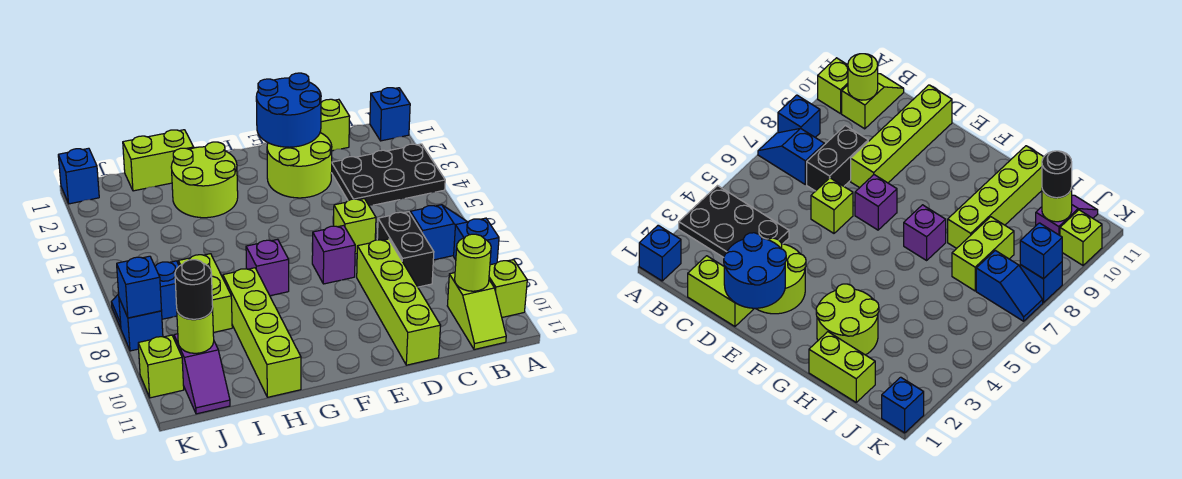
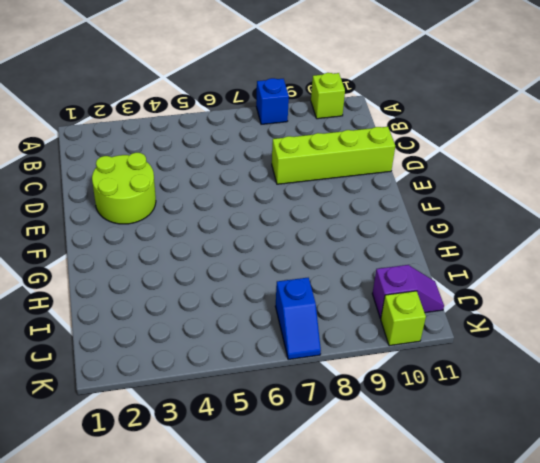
none -> blue 1x1 brick [370,88,410,141]
none -> black 2x3 plate [331,144,445,206]
none -> blue 1x2 slope [410,205,467,260]

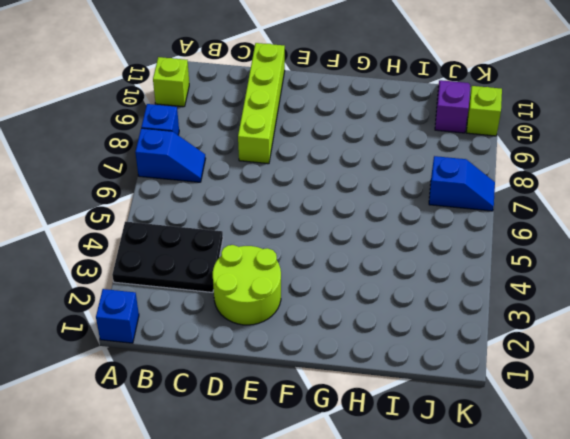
blue 1x2 slope [135,128,206,182] -> blue 1x2 slope turned to [410,205,467,260]
none -> lime 1x2 slope [447,273,506,350]
none -> lime 1x2 brick [320,99,350,151]
none -> black 1x2 brick [377,212,434,287]

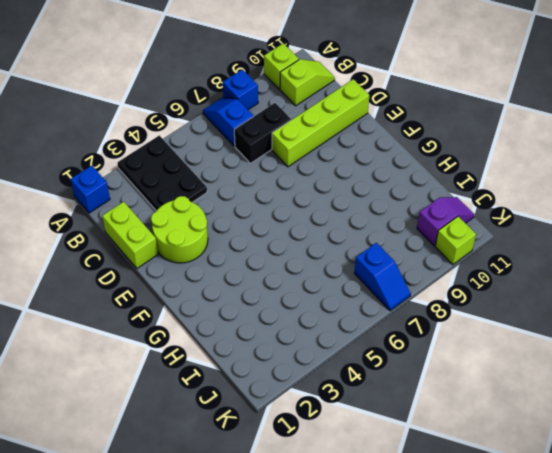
none -> lime 1x1 brick [334,199,376,254]
none -> purple 1x1 brick [312,225,355,284]
none -> lime 2x2 round brick [171,142,238,218]

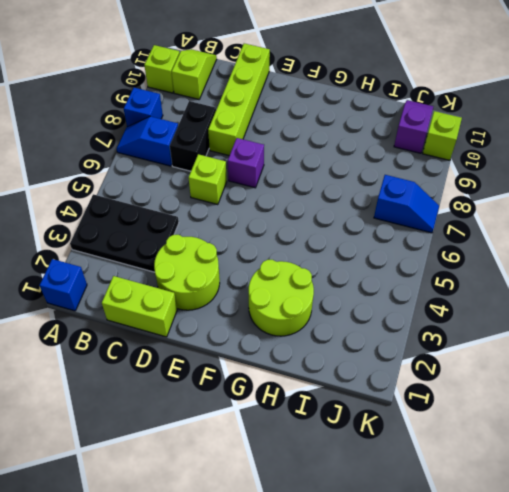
none -> purple 1x1 brick [246,239,289,296]
none -> lime 1x2 brick [123,130,194,191]
none -> lime 1x4 brick [223,268,301,397]

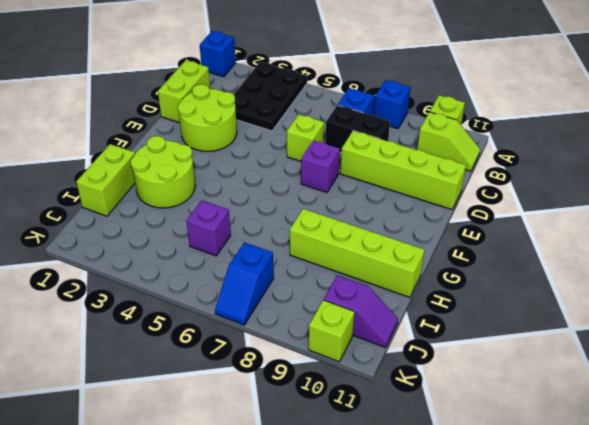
purple 1x1 brick [186,200,231,256] -> purple 1x1 brick moved to [246,239,289,296]
none -> lime 1x2 brick [178,254,232,333]
none -> blue 1x1 brick [58,148,99,204]
none -> blue 1x1 brick [119,299,163,351]

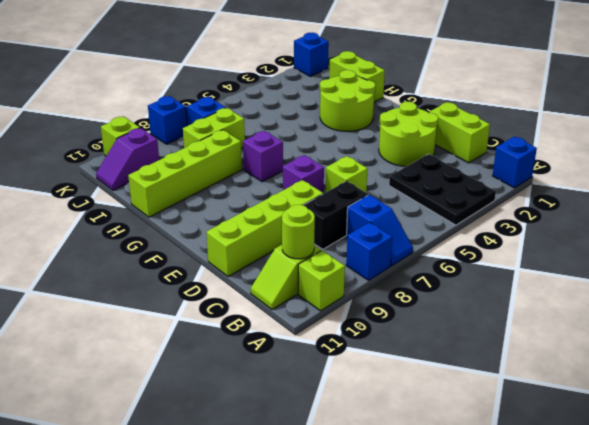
none -> blue 2x2 round brick [256,73,321,147]
none -> lime 1x1 round brick [177,308,214,353]
none -> blue 1x1 brick [117,256,162,318]

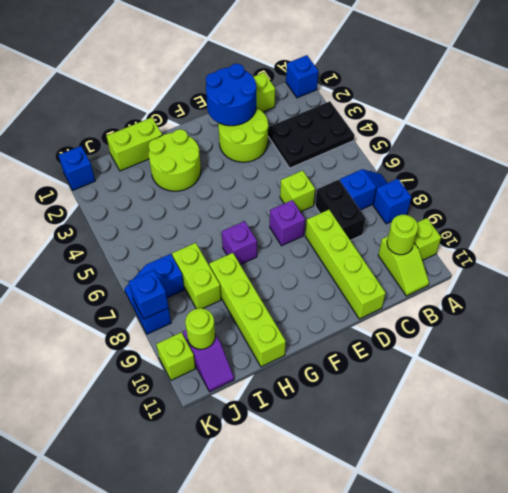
none -> black 1x1 round brick [175,260,213,319]

